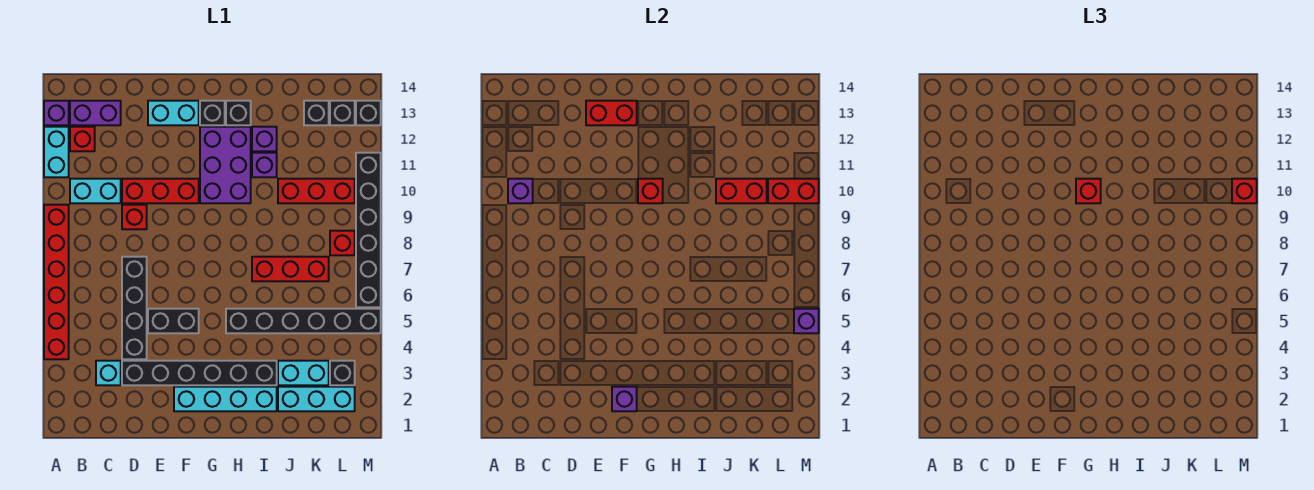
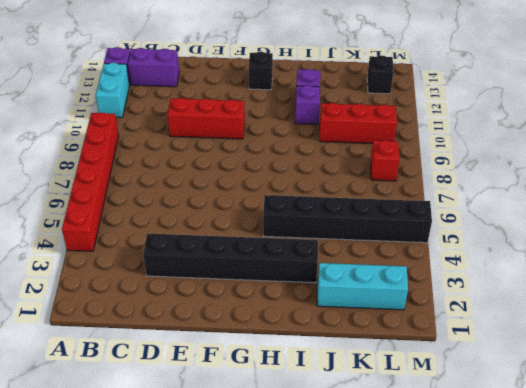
none -> cyan 1x2 brick [70,179,121,203]
none -> red 1x1 brick [70,127,95,151]
none -> cyan 1x1 brick [96,361,121,385]
none -> black 1x4 brick [122,257,147,359]

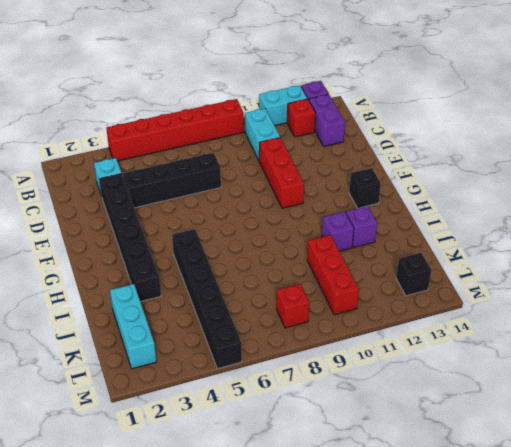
none -> red 1x1 brick [122,205,147,229]
none -> black 1x2 brick [148,309,199,333]
none -> cyan 1x2 brick [148,101,199,125]
none -> cyan 1x4 brick [174,387,277,411]

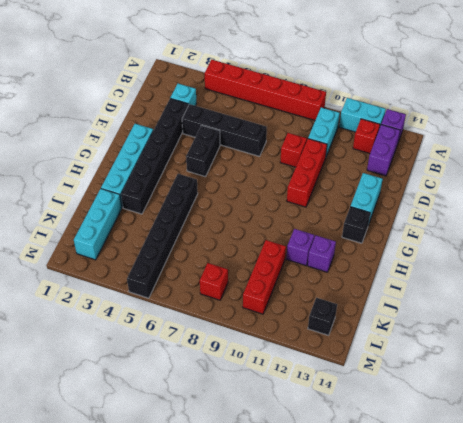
none -> purple 2x3 brick [200,127,251,203]
none -> black 1x1 brick [226,101,251,125]
none -> red 1x3 brick [252,257,329,281]
none -> cyan 1x2 brick [278,361,329,385]

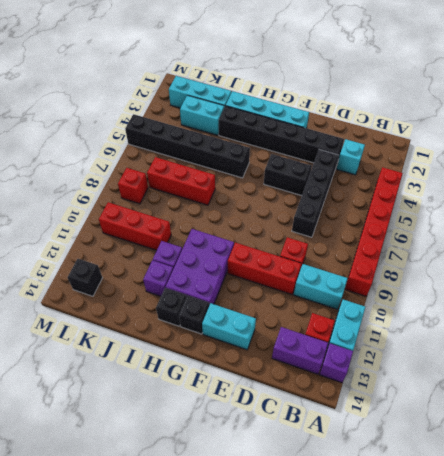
none -> black 1x1 brick [304,101,329,125]
none -> black 1x1 brick [330,361,355,385]
none -> black 1x6 brick [356,153,381,307]
none -> black 1x1 brick [356,101,381,125]

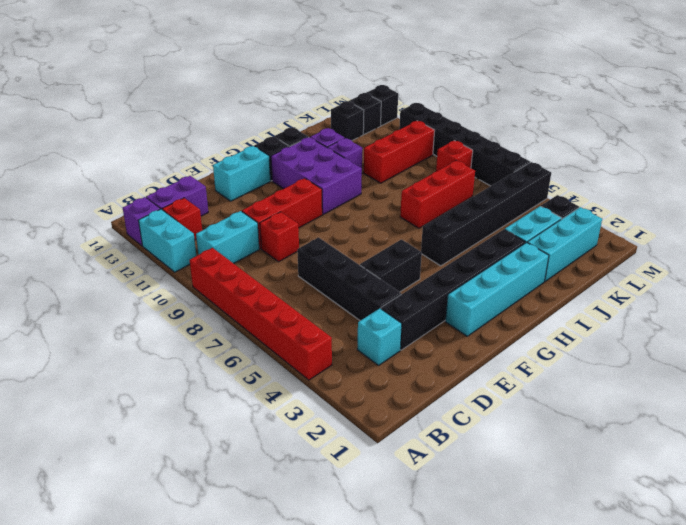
none -> purple 1x1 brick [508,179,533,203]
none -> red 1x2 brick [586,101,637,125]
none -> purple 1x1 brick [612,387,637,411]
none -> red 1x1 brick [638,179,663,203]

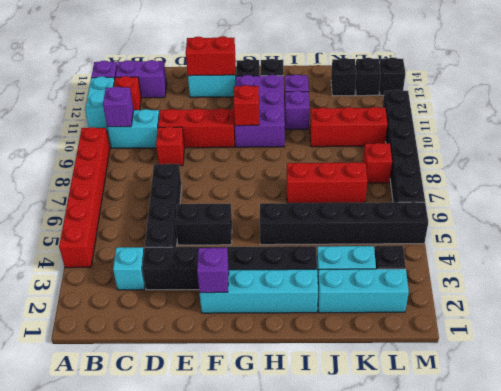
none -> red 1x2 brick [716,179,767,203]
none -> red 1x2 brick [768,179,819,203]
none -> purple 1x1 brick [794,309,819,333]
none -> red 1x1 brick [1076,179,1101,203]

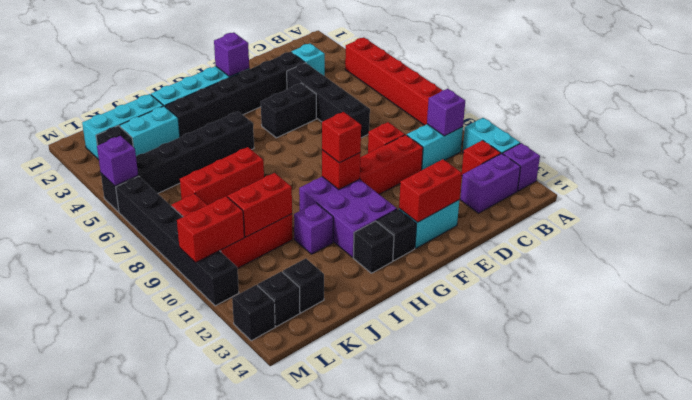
none -> purple 1x1 brick [252,127,277,151]
none -> red 1x1 brick [1232,179,1257,203]

